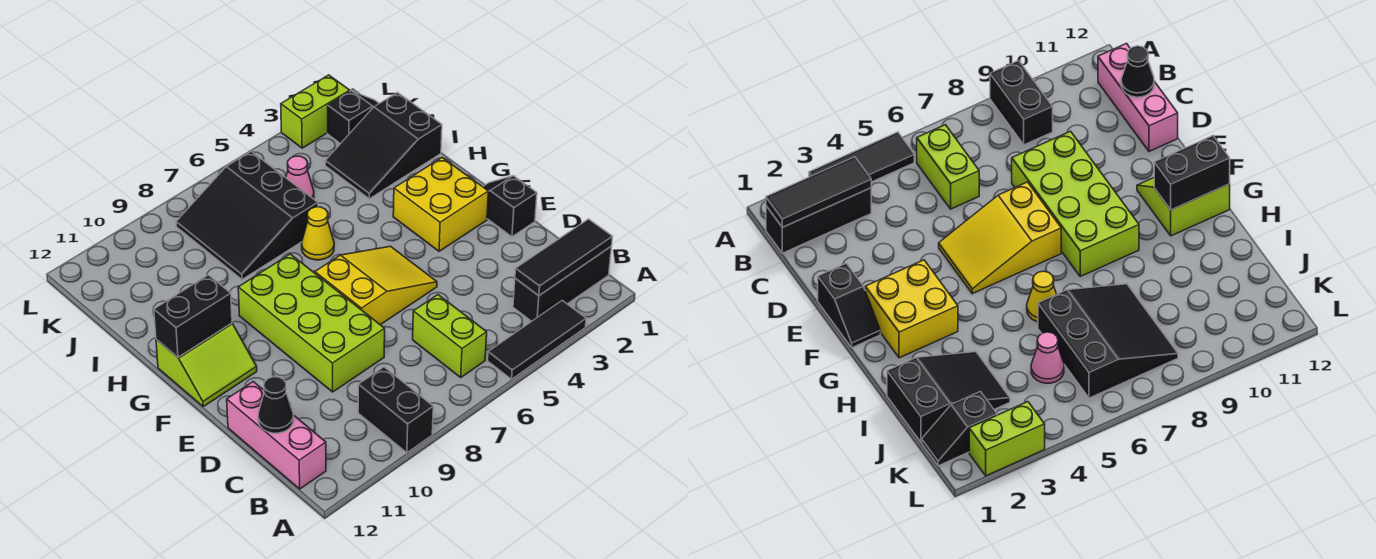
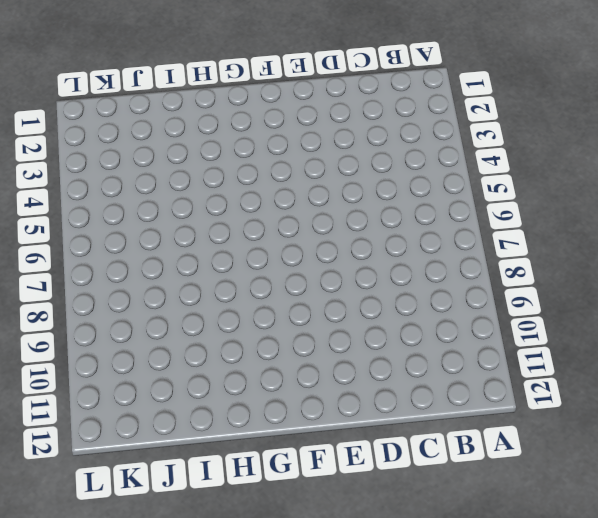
none -> black 1x3 tile [488,301,586,379]
none -> black 1x2 brick [358,367,433,453]
none -> black 1x3 brick [513,246,612,321]

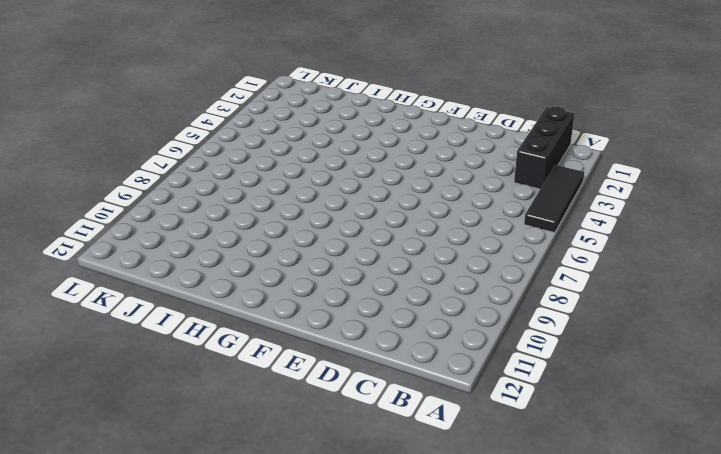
none -> black 1x2 brick [358,367,433,453]
none -> lime 1x2 brick [413,295,487,377]
none -> pink 1x3 brick [227,382,326,489]

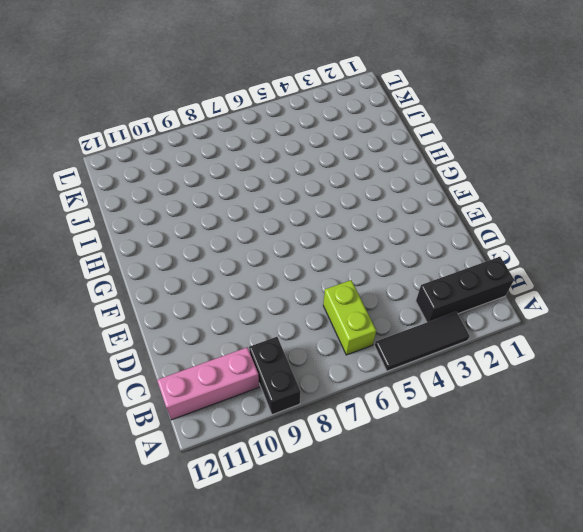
pink 1x3 brick [157,347,259,420] -> pink 1x3 brick turned to [227,382,326,489]
none -> lime 2x4 brick [238,254,385,392]
none -> black 1x2 slope [483,176,537,237]
none -> yellow 2x3 slope [315,246,437,325]

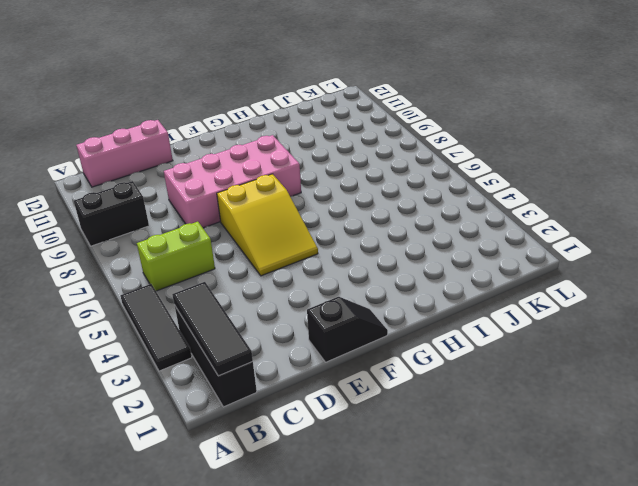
pink 2x4 brick [164,135,301,228] -> lime 2x4 brick [238,254,385,392]
none -> yellow 2x2 brick [393,158,488,251]
none -> lime 2x2 slope [156,323,257,407]
none -> yellow 1x1 cone [302,207,334,260]

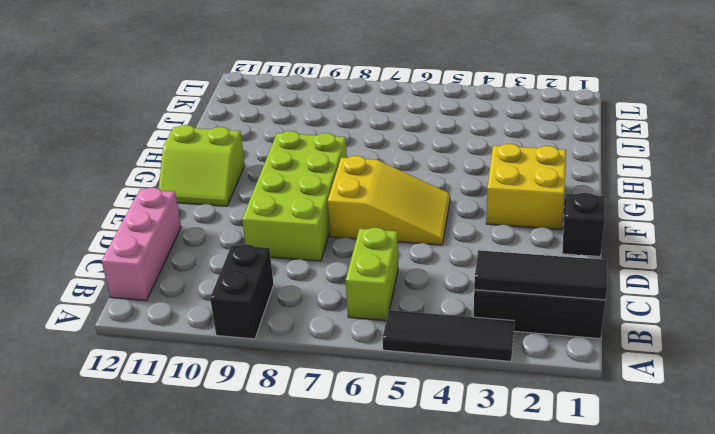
none -> yellow 1x1 cone [302,207,334,260]
none -> black 2x3 slope [325,93,442,199]
none -> black 3x3 slope [176,151,318,279]

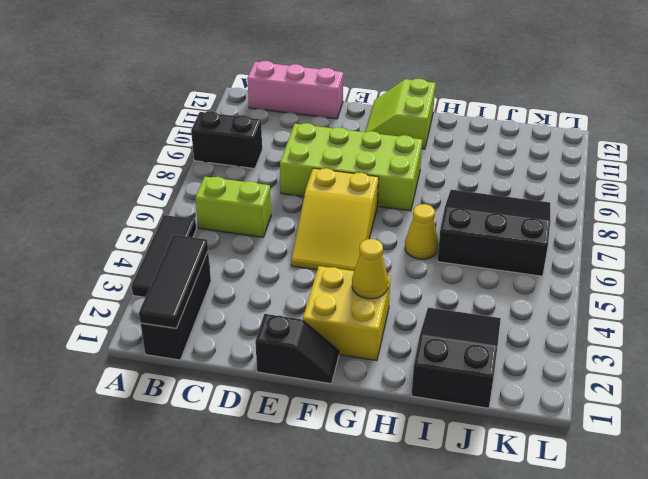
yellow 1x1 cone [352,239,388,299] -> none
none -> pink 1x1 cone [286,156,314,199]
none -> black 1x2 slope [328,91,379,144]
none -> lime 1x2 brick [281,75,350,148]

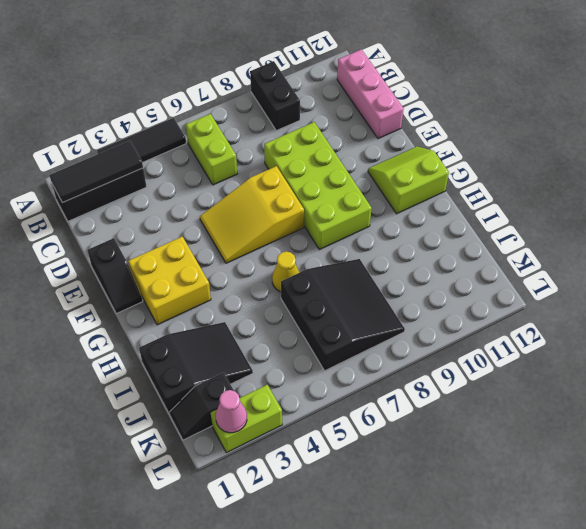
pink 1x1 cone [216,390,247,433] -> pink 1x1 cone moved to [286,156,314,199]
none -> black 1x1 cone [258,377,294,433]
none -> black 1x2 brick [154,275,232,357]

